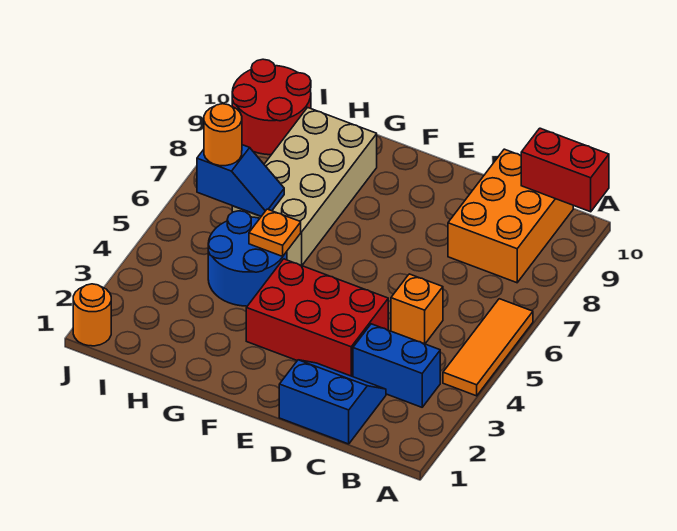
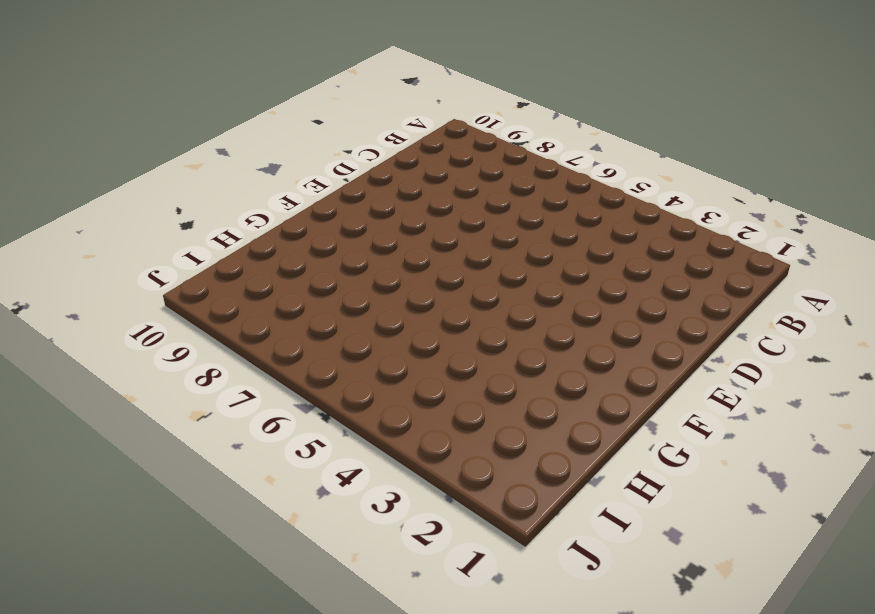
none -> orange 1x3 tile [443,299,533,396]
none -> blue 1x2 brick [353,324,440,407]
none -> orange 2x3 brick [448,149,573,283]

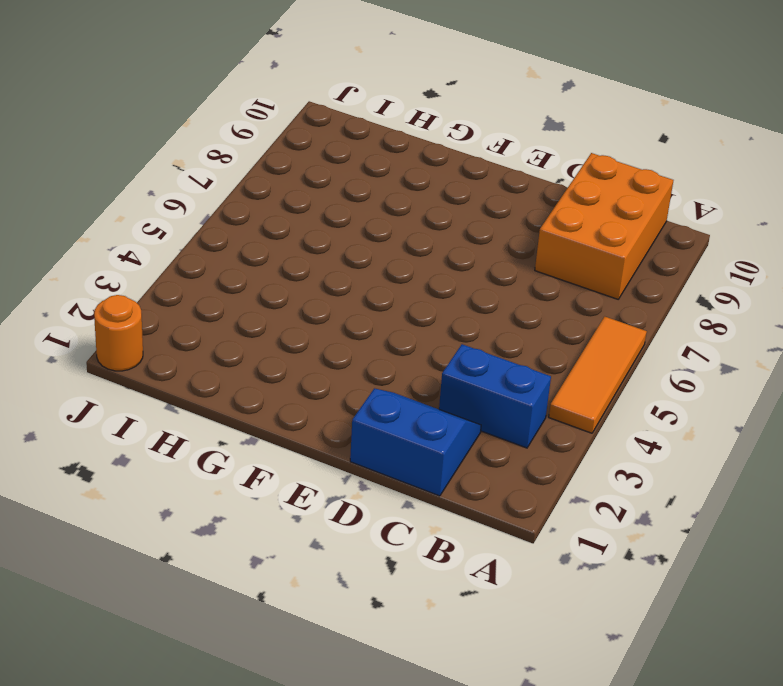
none -> orange 1x1 brick [391,274,443,344]
none -> red 2x3 brick [246,259,388,377]
none -> blue 2x2 round brick [208,211,287,306]

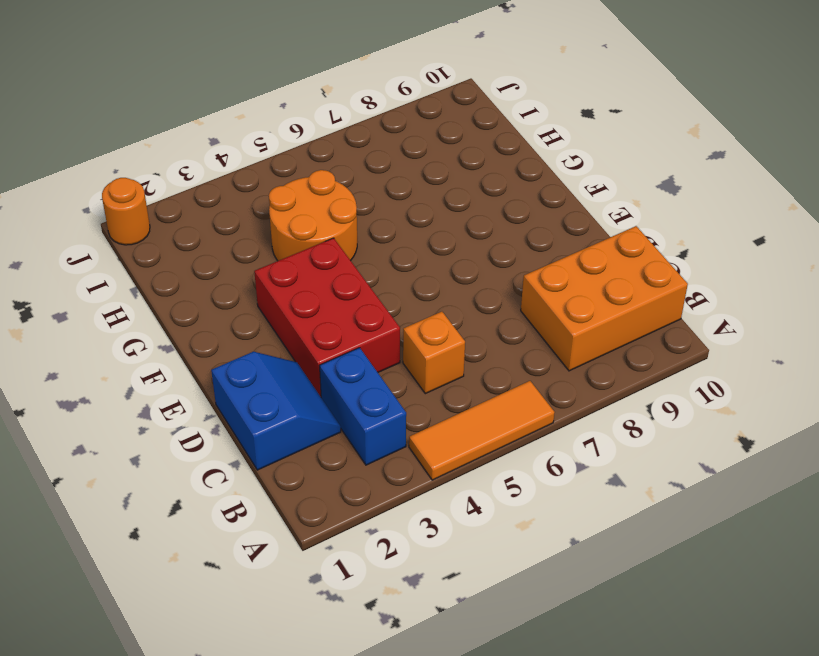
orange 2x2 round brick [269,170,357,261] -> blue 2x2 round brick [208,211,287,306]
none -> tan 2x4 brick [232,107,377,265]
none -> red 2x2 round brick [232,59,311,155]
none -> red 1x2 brick [521,128,609,212]

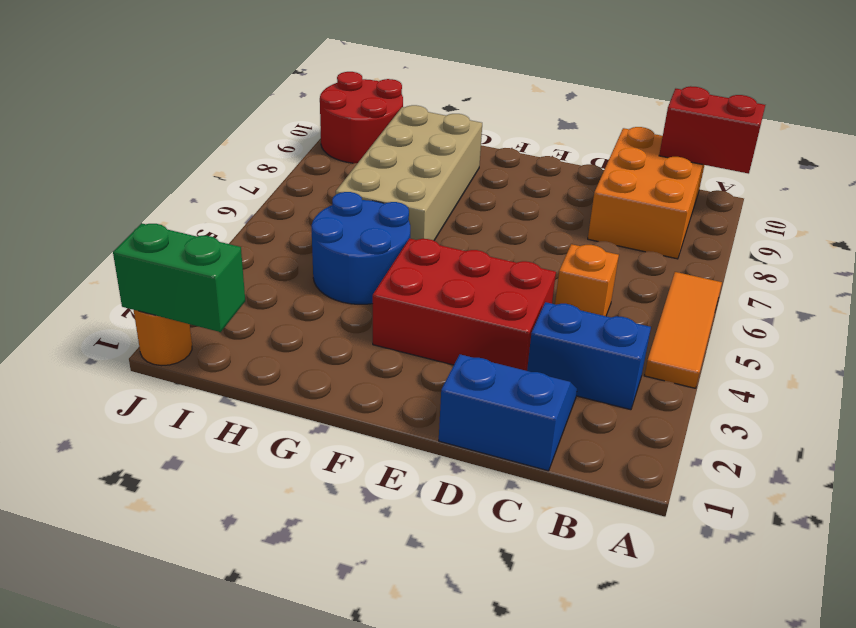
green 1x2 brick [113,223,245,332] -> none
none -> orange 1x1 plate [249,209,301,256]
none -> blue 1x2 slope [197,145,284,216]
none -> orange 1x1 round brick [204,104,242,166]

